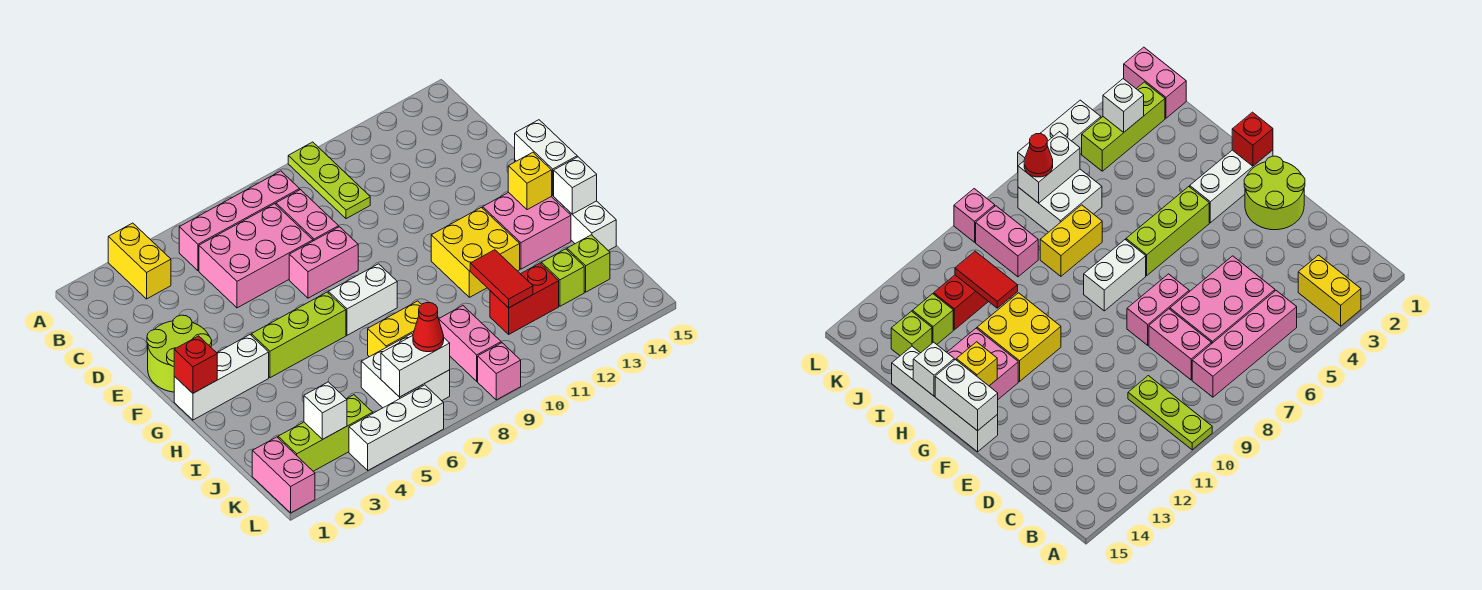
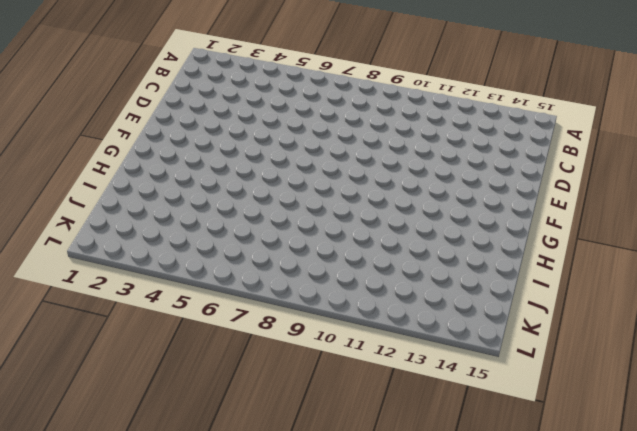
none -> yellow 1x2 brick [108,223,171,299]
none -> lime 1x3 plate [288,142,370,219]
none -> pink 1x4 brick [179,171,300,271]
none -> pink 2x3 brick [199,204,313,308]

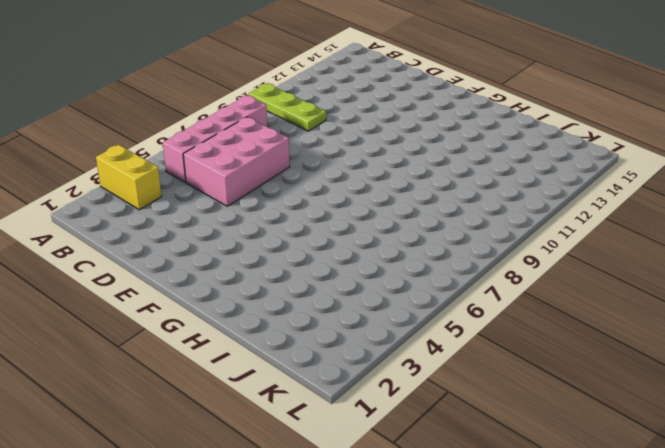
none -> pink 1x2 brick [276,190,339,241]
none -> lime 2x2 round brick [147,315,212,392]
none -> pink 1x2 brick [289,227,358,298]
none -> white 1x4 brick [515,160,616,251]

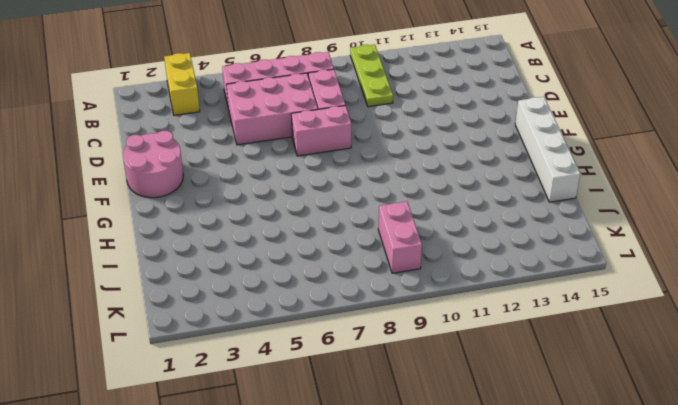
pink 2x2 round brick [123,131,183,198] -> lime 2x2 round brick [147,315,212,392]
none -> white 1x3 brick [174,335,269,420]
none -> lime 1x3 brick [251,292,346,378]
none -> white 1x2 brick [328,264,397,335]
none -> yellow 2x2 brick [431,207,520,297]

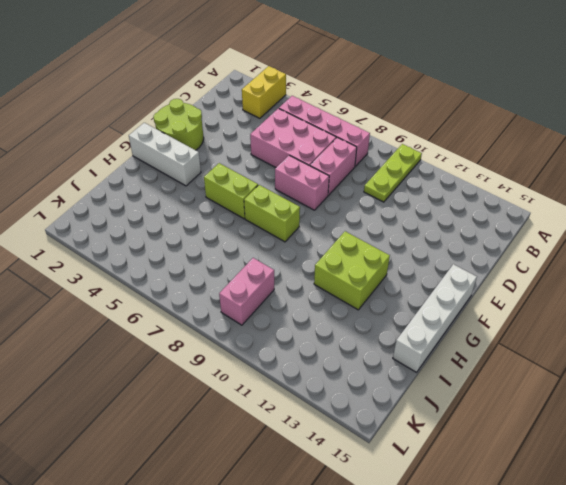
lime 1x2 brick [204,163,258,219] -> lime 1x3 brick [251,292,346,378]
lime 1x2 brick [244,185,300,242] -> white 1x2 brick [328,264,397,335]
lime 2x2 brick [314,231,390,310] -> yellow 2x2 brick [431,207,520,297]
none -> pink 2x2 brick [483,192,571,269]
none -> yellow 1x2 brick [368,301,422,357]
none -> white 2x2 brick [361,334,450,408]
none -> red 1x2 brick [490,263,559,334]

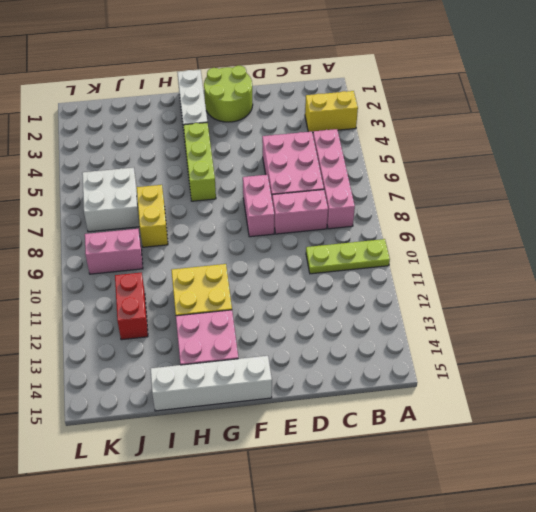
none -> white 1x2 brick [328,264,397,335]
none -> lime 1x1 brick [541,249,584,306]
none -> lime 1x1 brick [567,235,610,292]
none -> pink 1x2 brick [252,437,315,513]

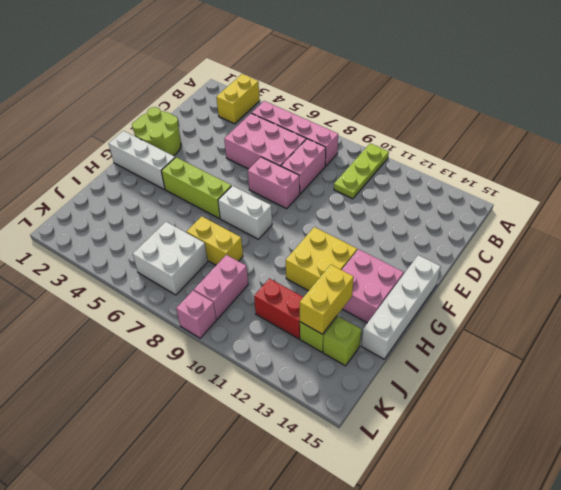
yellow 1x2 brick [300,265,354,334] -> none
none -> pink 1x2 brick [252,437,315,513]
none -> lime 1x3 brick [278,395,373,471]
none -> white 1x3 brick [349,385,444,470]
none -> white 1x2 brick [515,120,577,196]

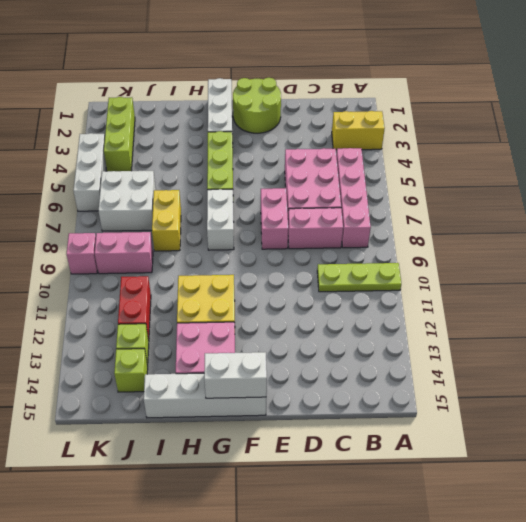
none -> pink 1x2 brick [252,437,315,513]
none -> red 1x1 brick [174,336,217,393]
none -> yellow 1x1 brick [508,152,552,210]
none -> white 1x1 brick [554,157,597,214]

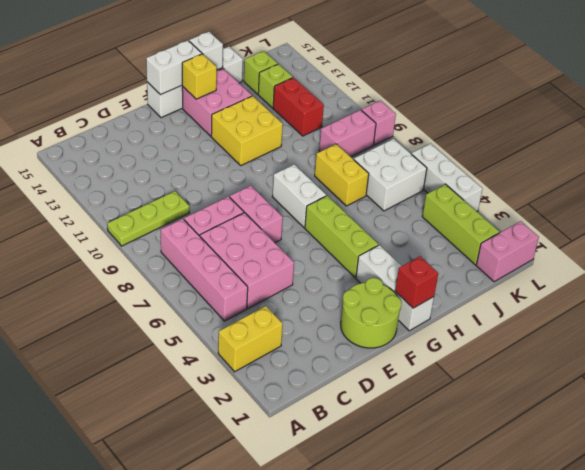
none -> red 1x2 tile [470,250,533,308]
none -> white 1x1 brick [304,382,347,440]
none -> white 1x2 brick [381,336,450,397]
none -> red 1x1 cone [413,303,444,352]

